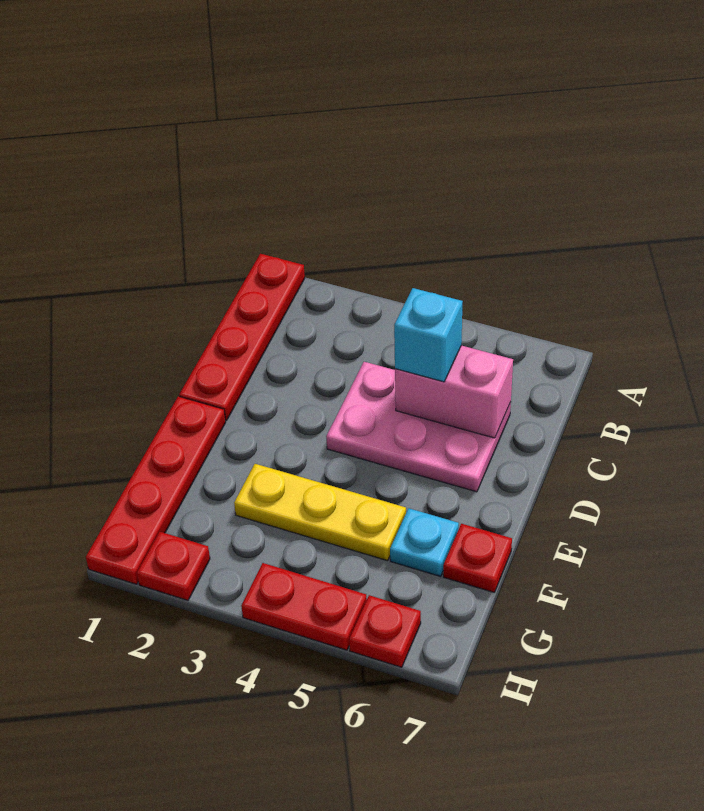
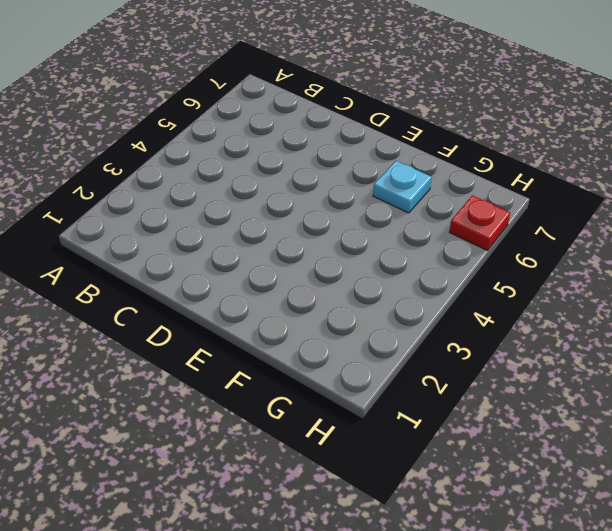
none -> red 1x4 plate [179,254,305,420]
none -> pink 2x3 plate [326,362,511,492]

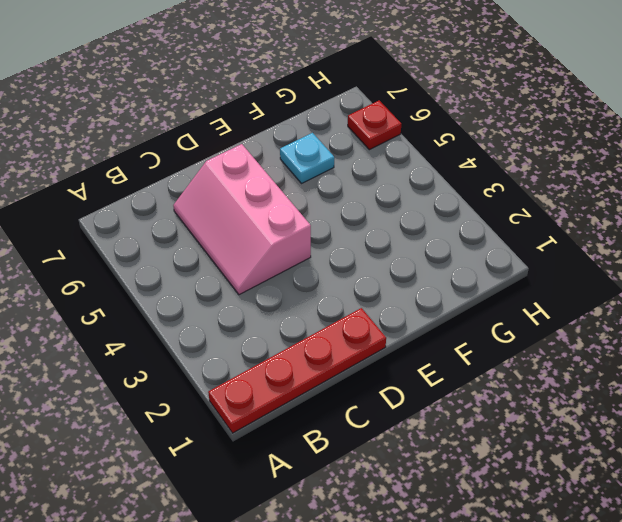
pink 2x3 slope [173,144,311,295] -> pink 2x3 plate [326,362,511,492]
none -> red 1x4 plate [86,396,226,584]
none -> yellow 1x3 plate [234,464,406,561]

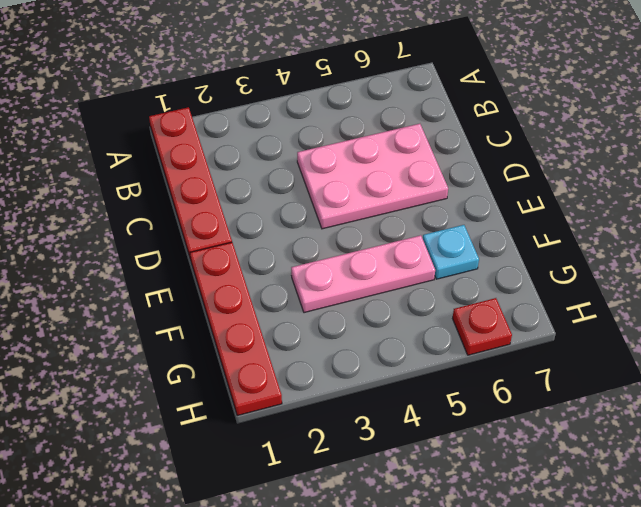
pink 1x3 plate [291,235,435,313] -> yellow 1x3 plate [234,464,406,561]
none -> red 1x1 plate [443,524,512,592]
none -> red 1x1 plate [137,532,210,600]

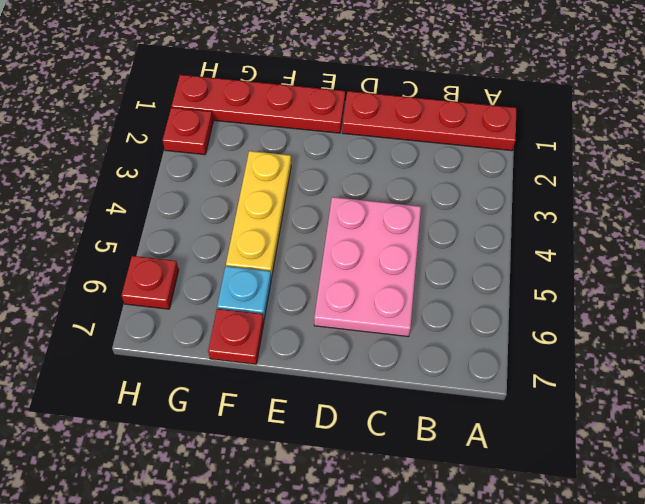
none -> red 1x2 plate [241,563,367,650]
none -> pink 1x2 brick [395,345,513,438]

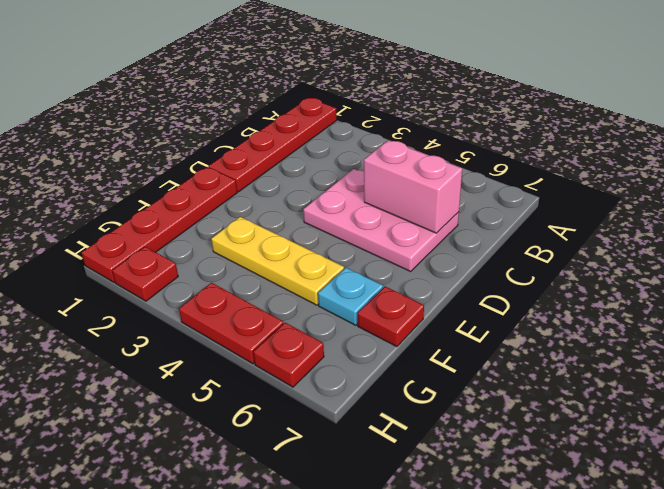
none -> cyan 1x1 brick [394,288,463,382]

